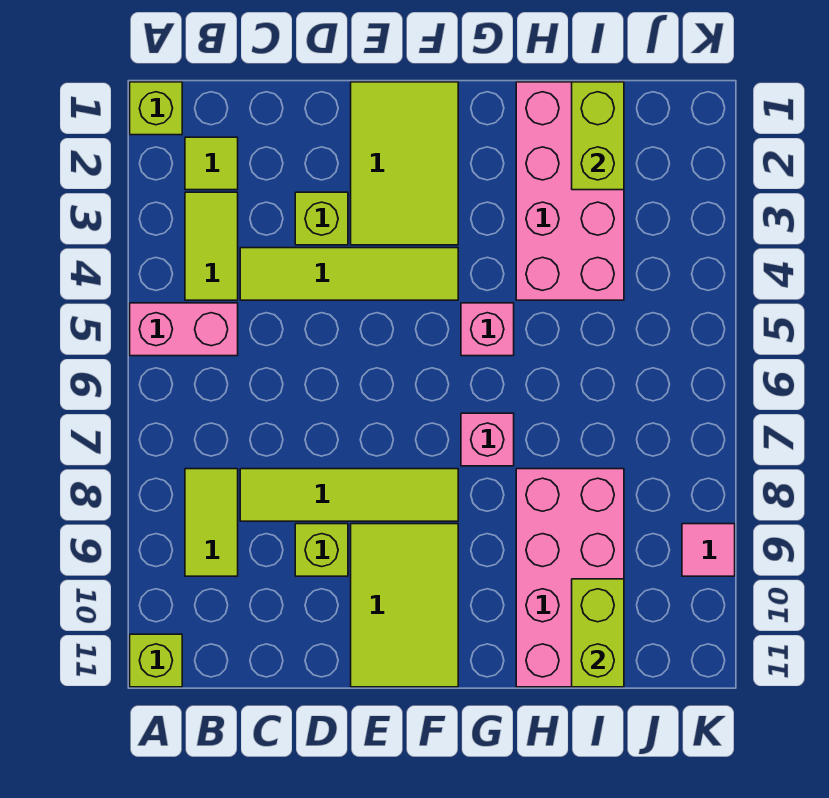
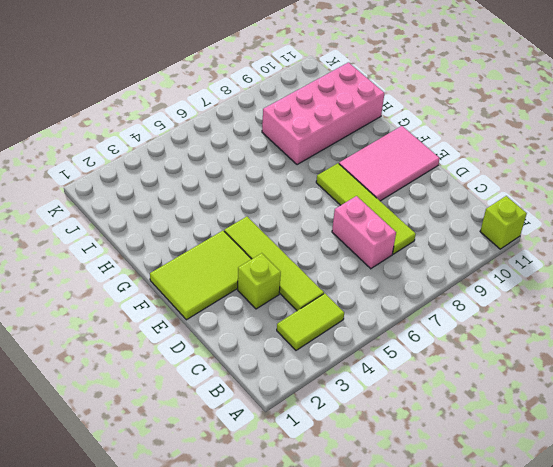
pink 1x2 brick [332,196,396,269] -> pink 1x2 brick moved to [130,303,238,356]
pink 2x3 tile [339,126,440,201] -> lime 2x3 tile [351,524,458,687]
none -> lime 1x1 brick [130,82,182,135]
none -> lime 1x1 tile [185,137,238,190]
none -> lime 1x2 tile [185,469,238,576]

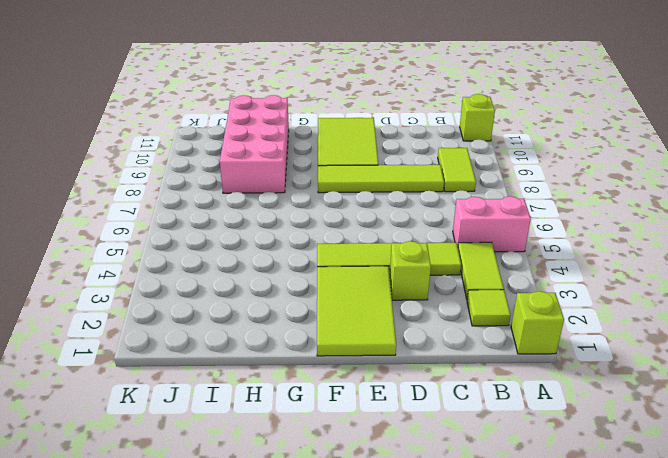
none -> lime 1x1 brick [295,524,348,576]
none -> pink 1x1 brick [461,303,514,356]
none -> pink 1x1 brick [461,413,514,466]

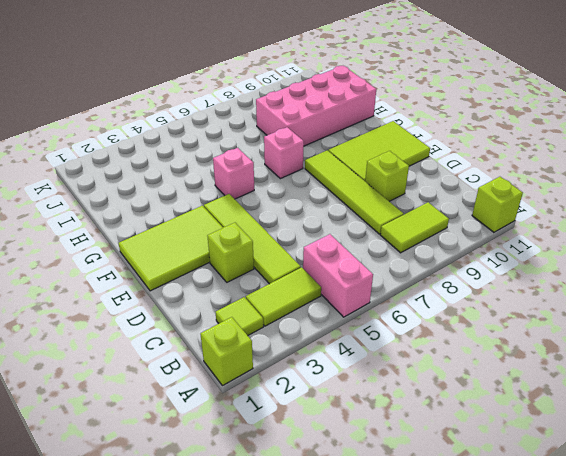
none -> pink 2x4 brick [516,82,624,300]
none -> pink 1x1 tile [682,524,735,576]
none -> lime 1x2 brick [572,82,624,190]

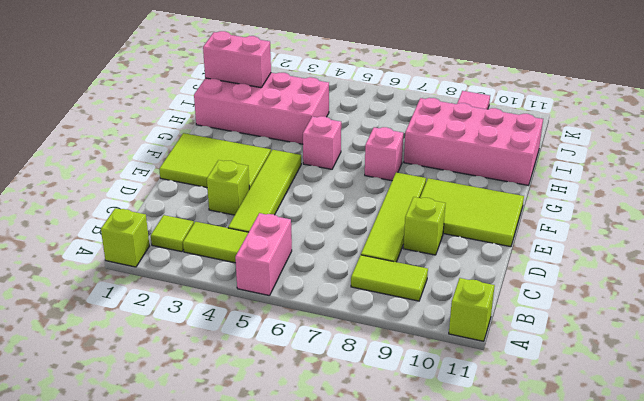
pink 1x2 brick [203,31,271,88] -> lime 1x2 brick [572,82,624,190]
none -> lime 1x2 brick [572,579,624,687]

